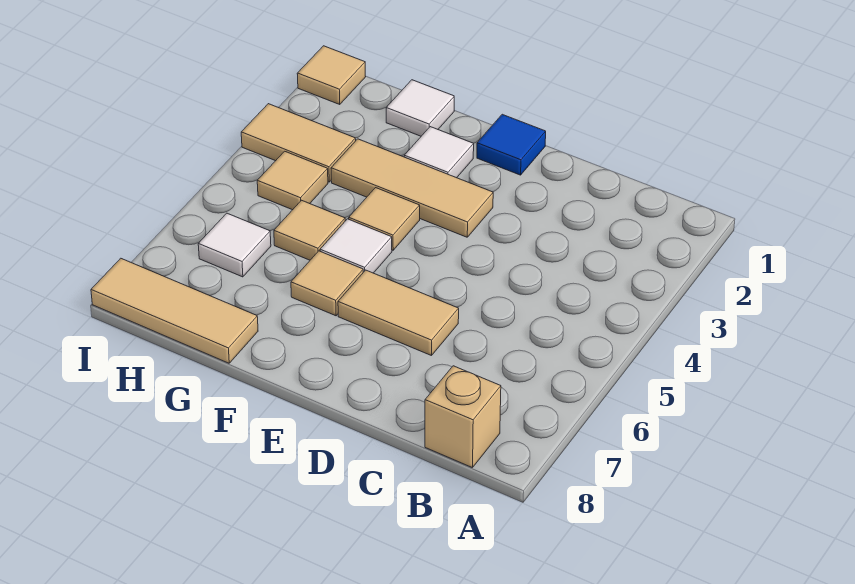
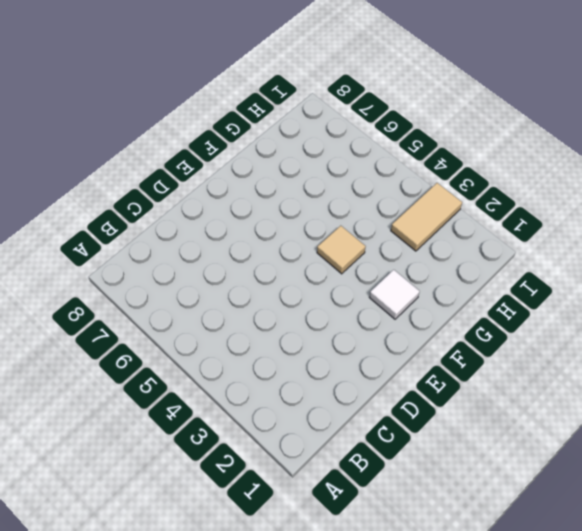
none -> tan 1x1 brick [425,366,501,468]
none -> tan 1x2 tile [338,270,459,356]
none -> blue 1x1 tile [477,114,546,175]

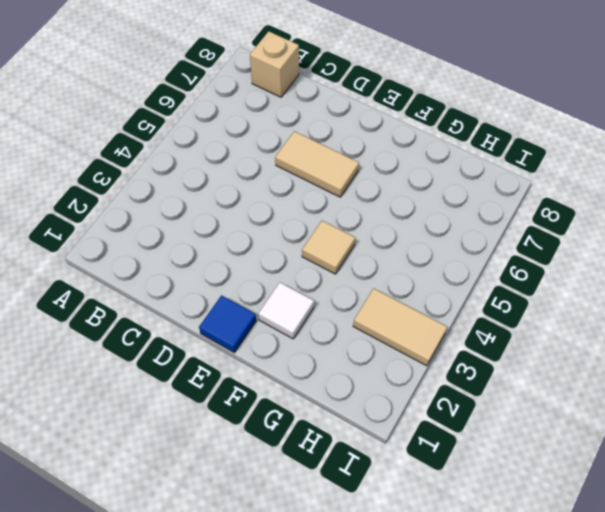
none -> tan 1x3 tile [331,139,493,237]
none -> white 1x1 tile [320,219,392,273]
none -> tan 1x1 tile [291,251,363,316]

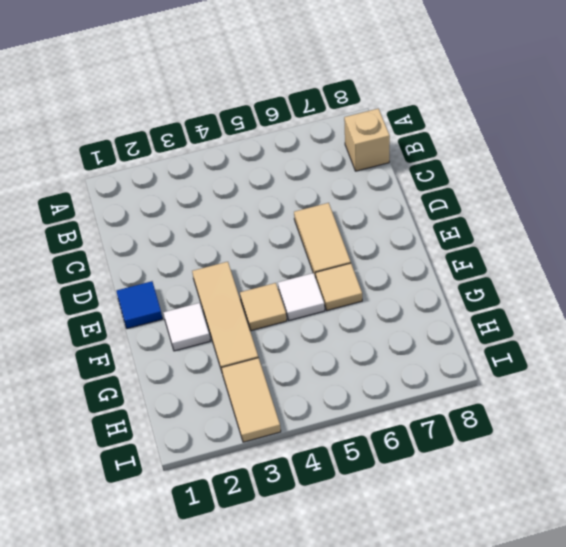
none -> white 1x1 tile [386,80,454,136]
none -> tan 1x1 tile [274,200,345,260]
none -> tan 1x3 tile [91,258,258,363]

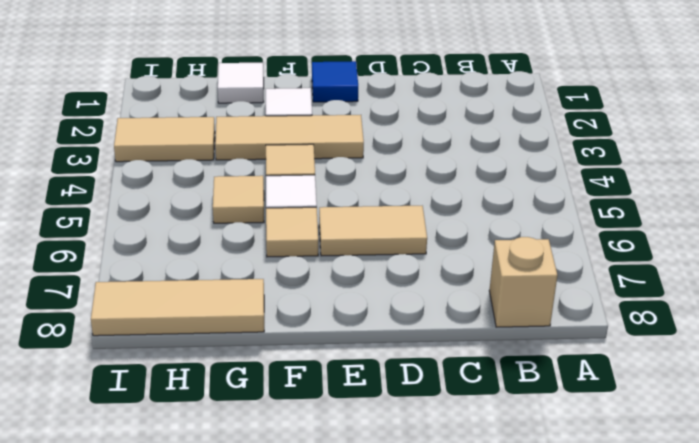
none -> tan 1x1 tile [257,151,328,210]
none -> white 1x1 tile [198,213,271,277]
none -> tan 1x1 tile [297,46,366,104]

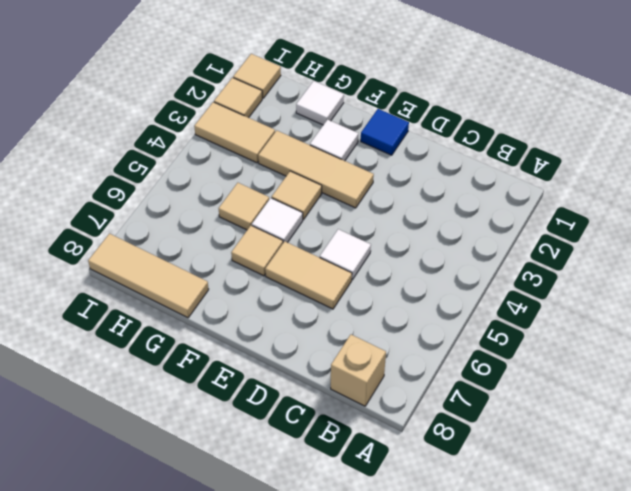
white 1x1 tile [320,229,371,280] -> white 1x1 tile moved to [198,213,271,277]
tan 1x1 tile [214,78,262,118] -> tan 1x1 tile moved to [257,151,328,210]

